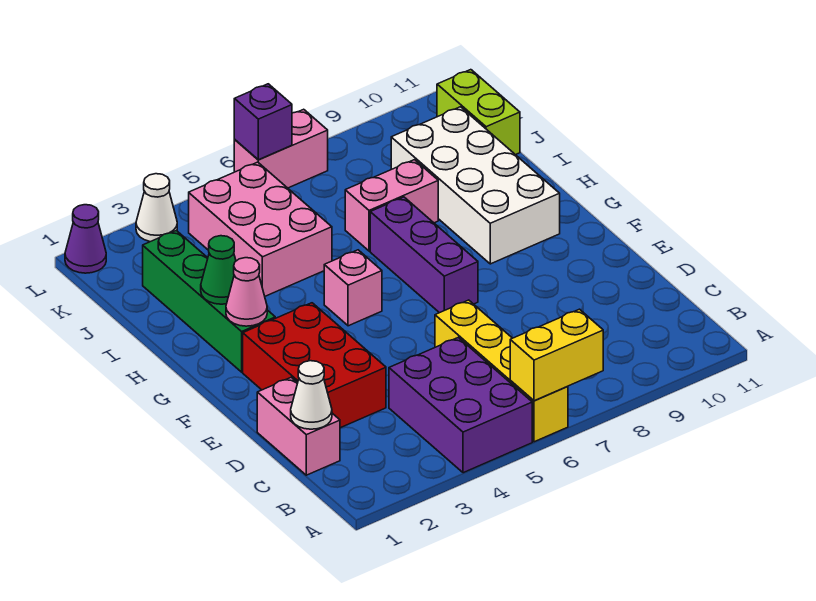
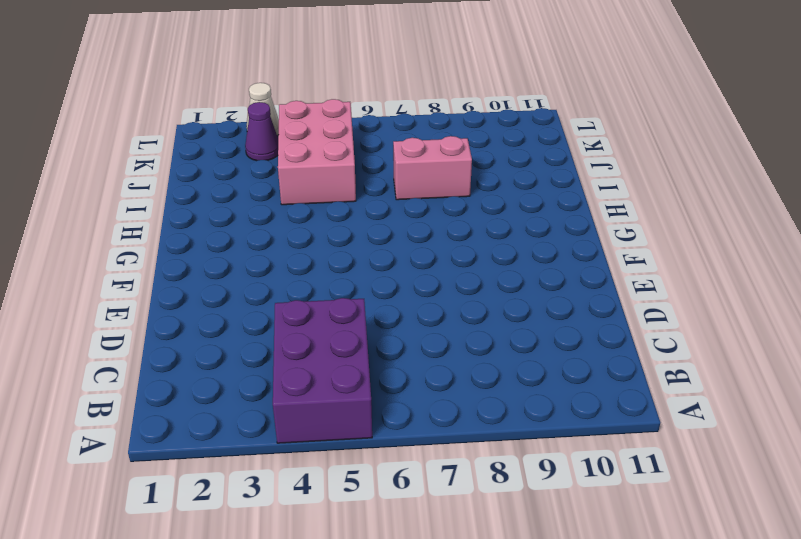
purple 1x1 cone [245,102,278,161] -> purple 1x1 cone moved to [65,205,106,273]
none -> yellow 1x4 brick [435,300,568,442]
none -> pink 1x2 brick [257,378,340,475]
none -> red 2x3 brick [243,303,386,428]

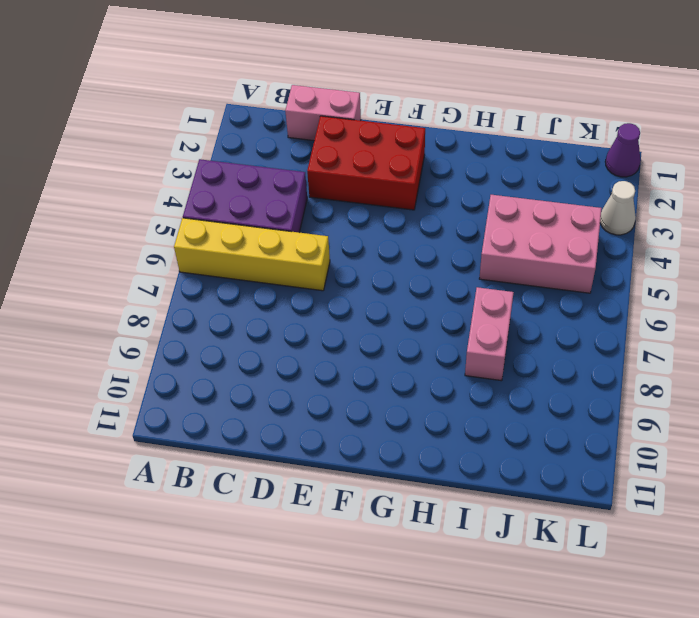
none -> purple 1x3 brick [370,197,478,313]
none -> green 1x4 brick [143,231,275,372]
none -> pink 1x1 brick [324,250,382,326]

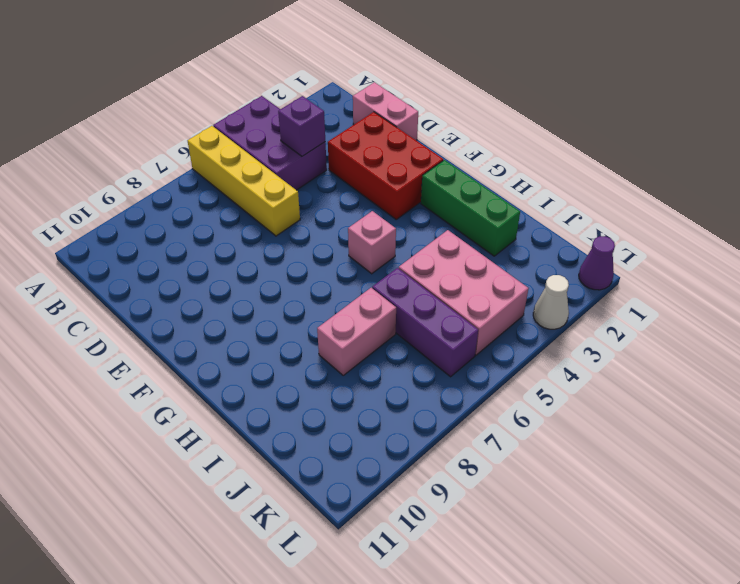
purple 1x1 brick [278,96,325,156] -> purple 1x1 brick moved to [234,84,292,160]
green 1x3 brick [421,160,520,256] -> green 1x4 brick [143,231,275,372]
purple 1x3 brick [372,268,478,377] -> purple 1x3 brick moved to [370,197,478,313]
none -> white 2x4 brick [391,107,560,264]
none -> lime 1x2 brick [437,70,520,155]
none -> pink 1x2 brick [234,109,328,188]

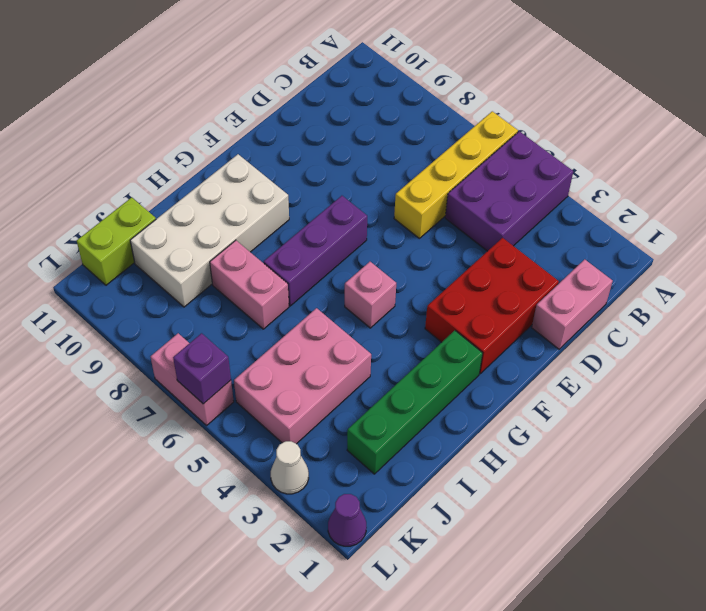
none -> yellow 1x2 brick [510,309,603,401]
none -> white 1x1 cone [291,361,332,429]
none -> pink 1x1 cone [226,258,267,326]

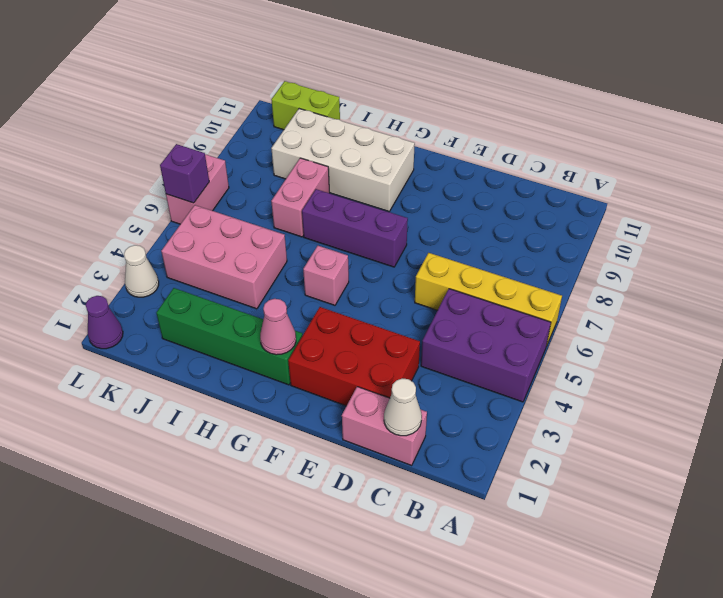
none -> yellow 1x2 brick [510,309,603,401]
none -> green 1x1 cone [201,236,236,304]

